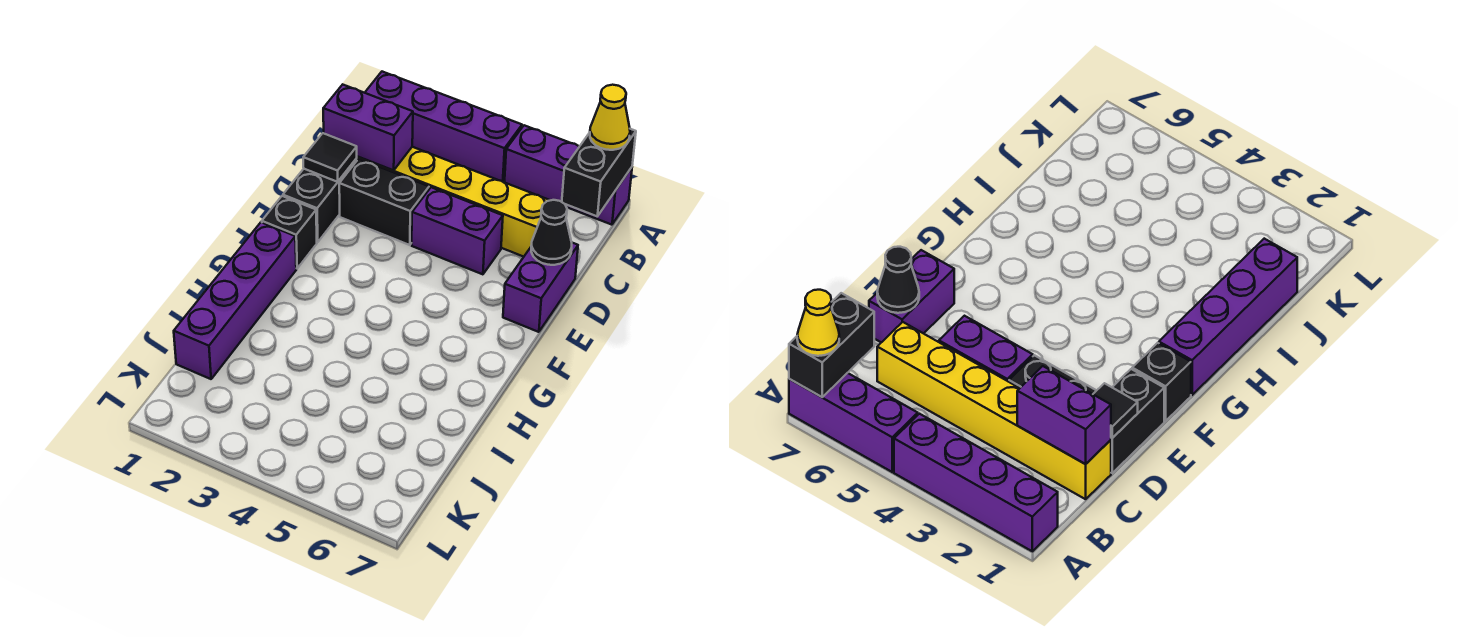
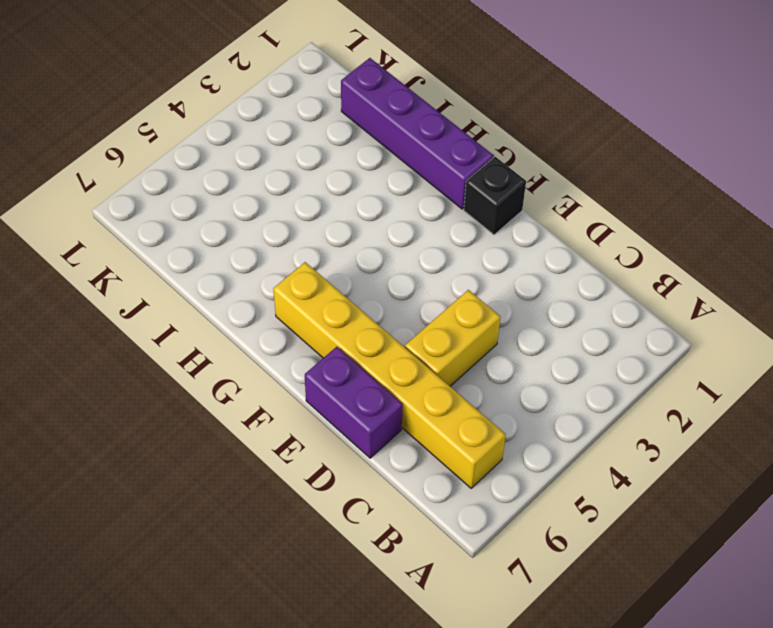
yellow 1x6 brick [273,262,506,488] -> yellow 1x6 brick turned to [356,147,550,257]
yellow 1x2 brick [405,290,501,386] -> purple 1x2 brick [412,187,503,274]
none -> purple 1x4 brick [365,72,522,182]
none -> purple 1x3 brick [504,125,632,225]
none -> black 1x2 brick [283,159,357,242]

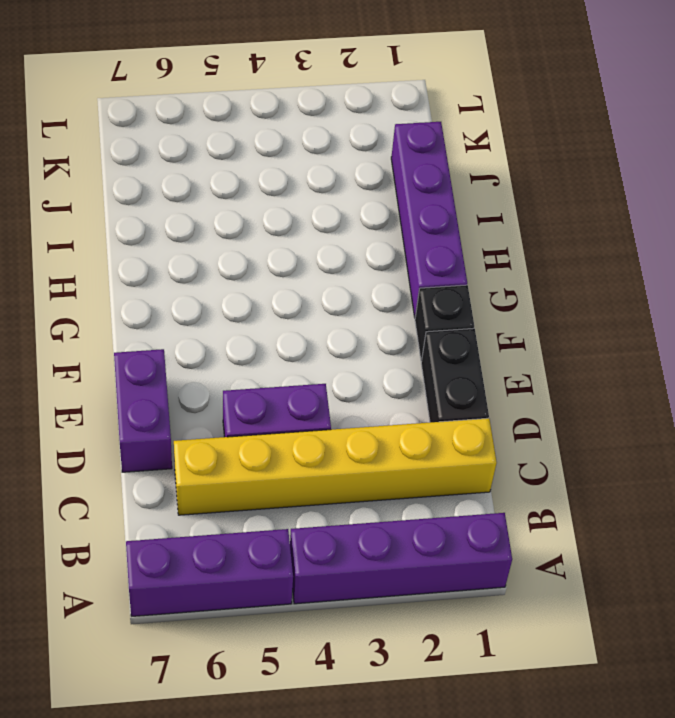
none -> black 1x2 brick [339,159,429,245]
none -> black 1x2 brick [562,129,636,216]
none -> purple 1x2 brick [323,85,413,170]

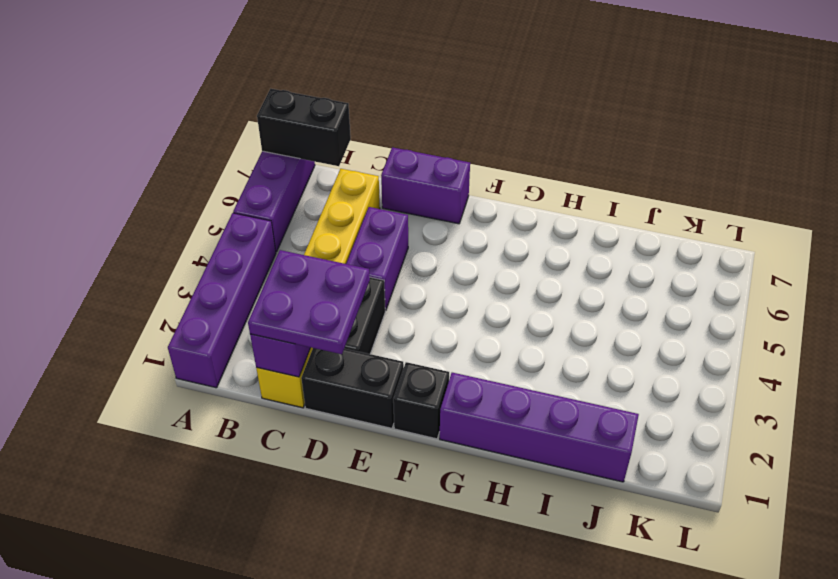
purple 2x2 plate [248,250,370,354] -> none
none -> black 1x1 tile [303,133,357,182]
none -> black 1x1 cone [531,200,572,265]
none -> yellow 1x1 cone [590,85,630,150]

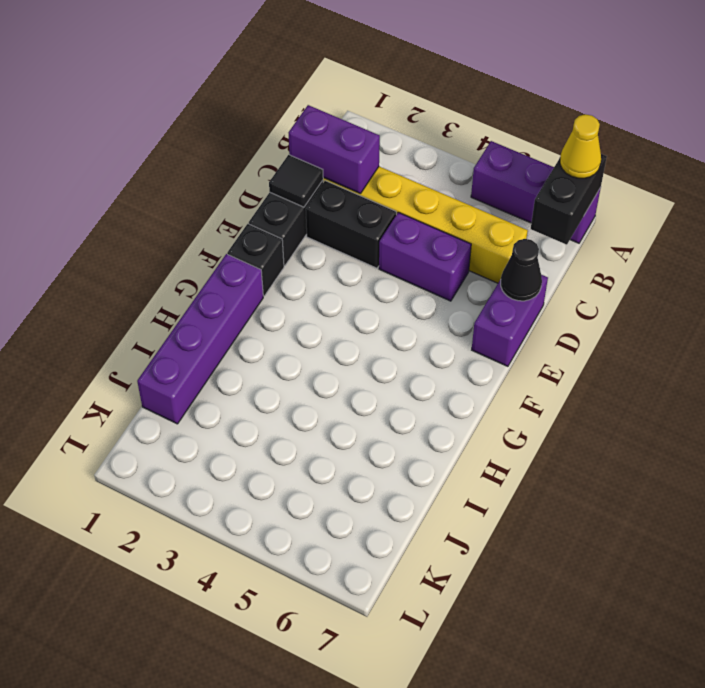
none -> purple 1x4 brick [365,72,522,182]

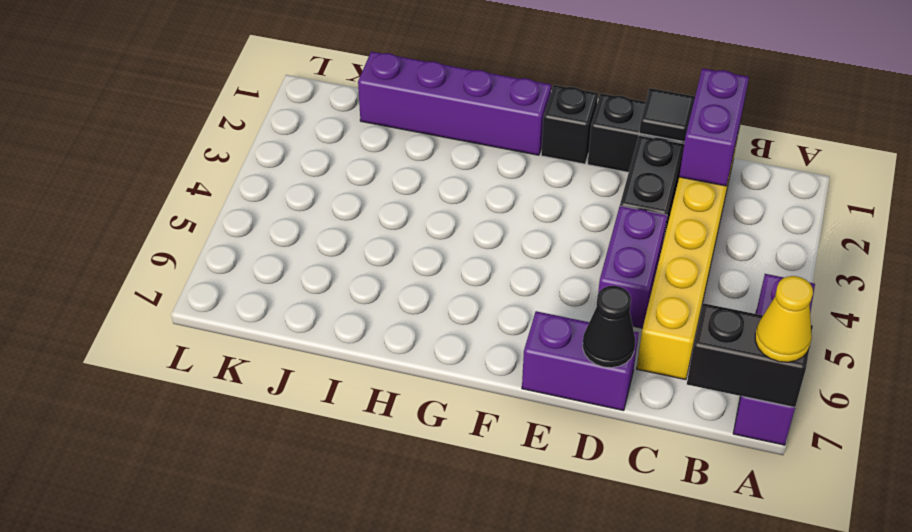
none -> purple 1x4 brick [365,72,522,182]

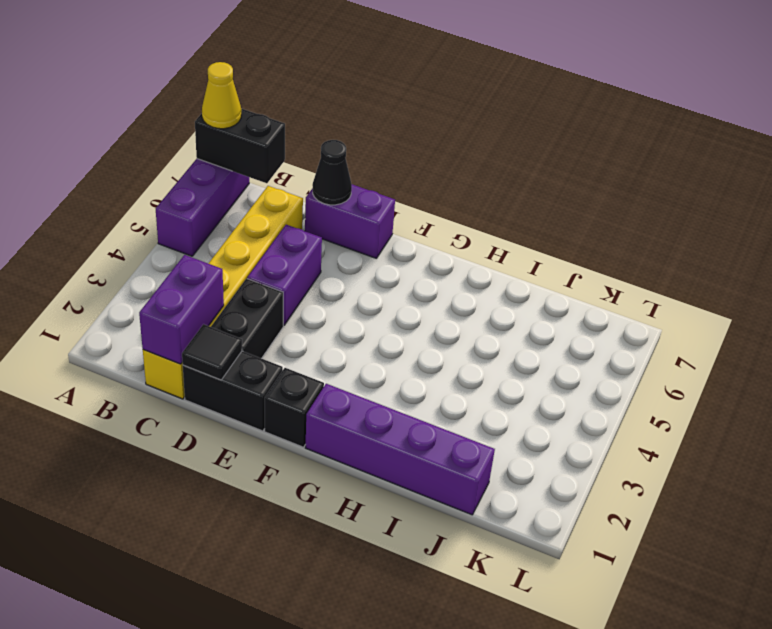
none -> purple 1x4 brick [365,72,522,182]

